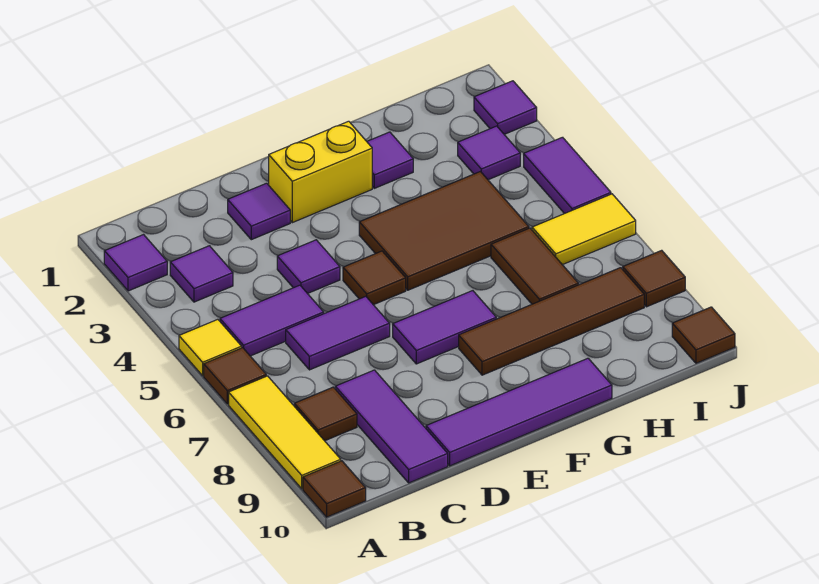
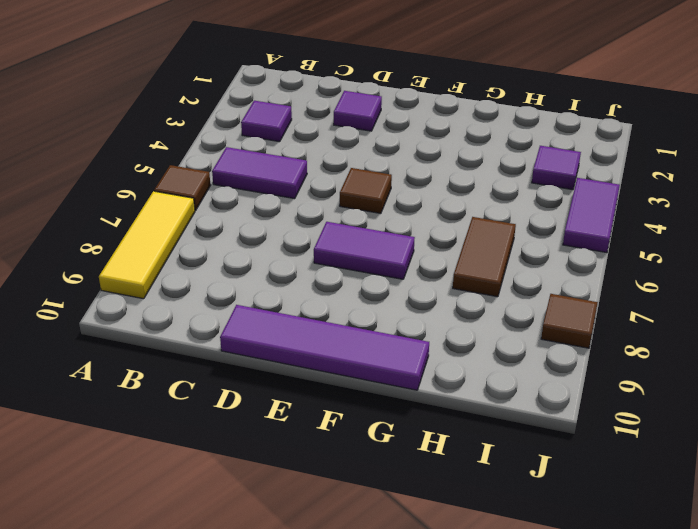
none -> purple 1x1 tile [104,235,167,291]
none -> yellow 1x1 tile [179,319,242,376]
none -> brown 1x1 tile [303,461,366,517]

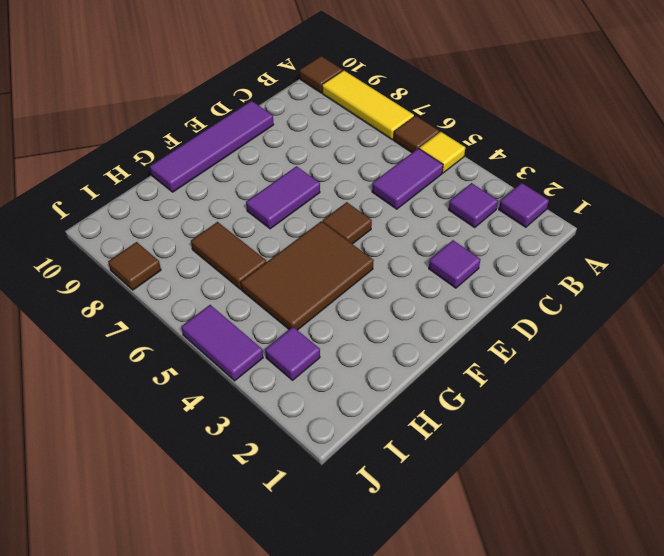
none -> brown 1x1 tile [294,387,357,441]
none -> purple 1x2 tile [286,296,390,370]
none -> purple 1x3 tile [335,370,448,483]

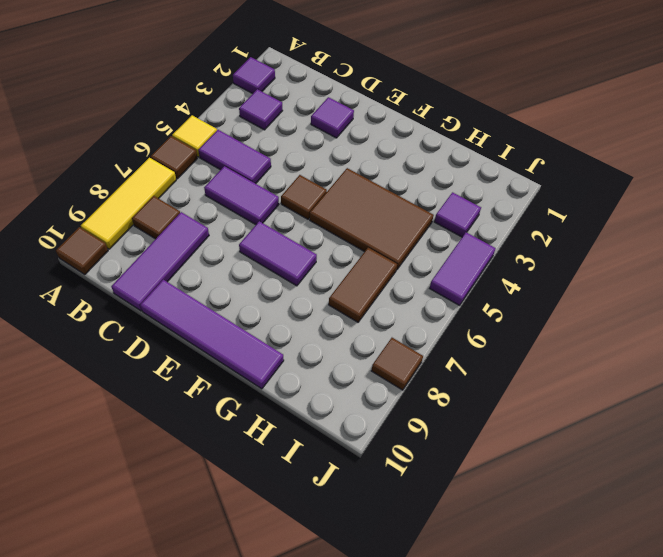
none -> purple 1x1 tile [277,240,340,294]
none -> yellow 1x2 brick [269,121,372,223]
none -> brown 1x4 tile [459,268,644,375]

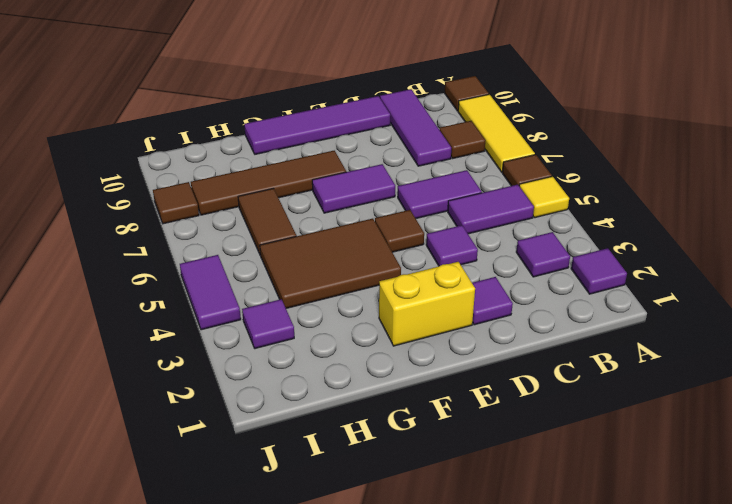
none -> purple 1x1 tile [367,132,413,188]
none -> yellow 1x2 tile [532,194,636,265]
none -> purple 1x1 tile [474,81,537,134]

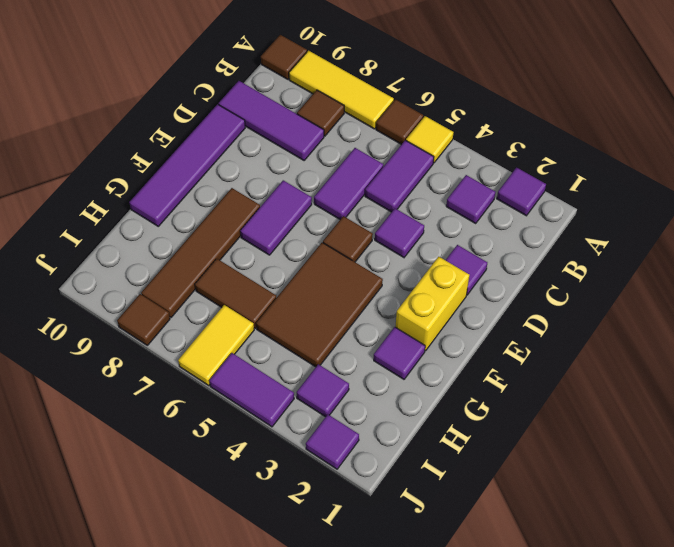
none -> brown 1x1 tile [672,307,735,363]

